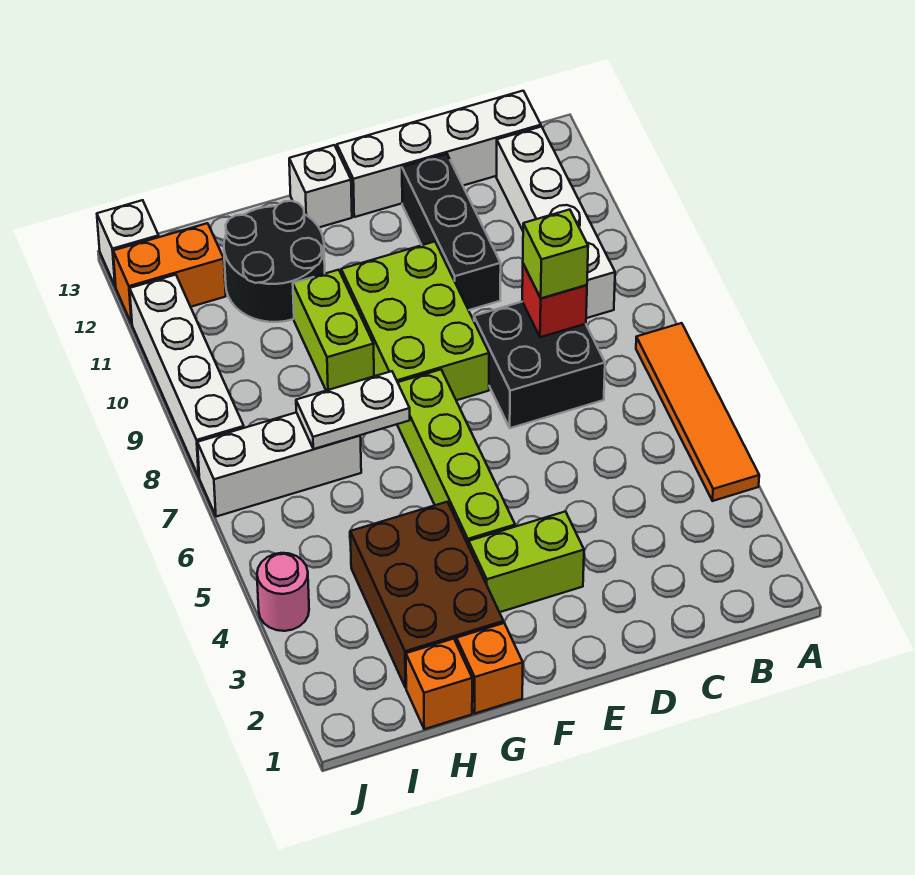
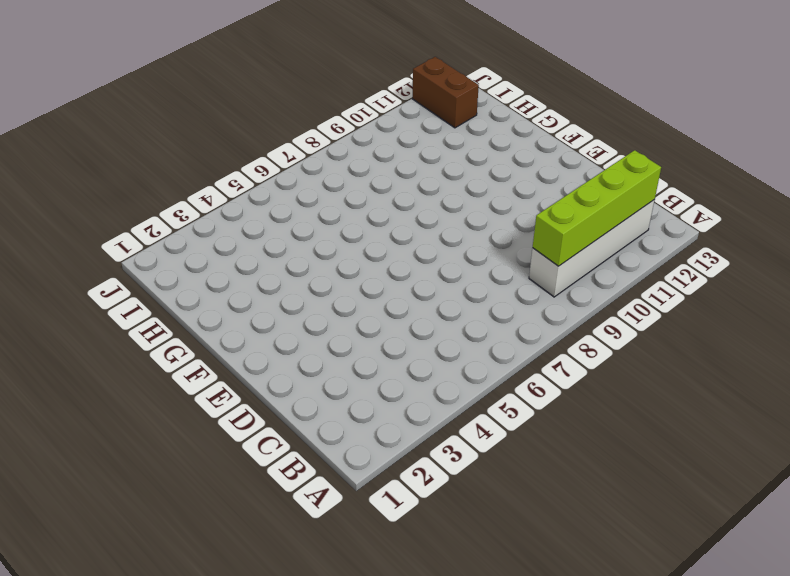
lime 1x4 brick [533,150,661,266] -> lime 1x4 brick moved to [397,370,515,546]
brown 1x2 brick [412,57,479,128] -> orange 1x2 brick [113,223,226,324]
none -> orange 1x4 tile [636,323,759,501]
none -> white 1x4 brick [337,91,541,217]
none -> black 2x2 brick [474,302,605,428]

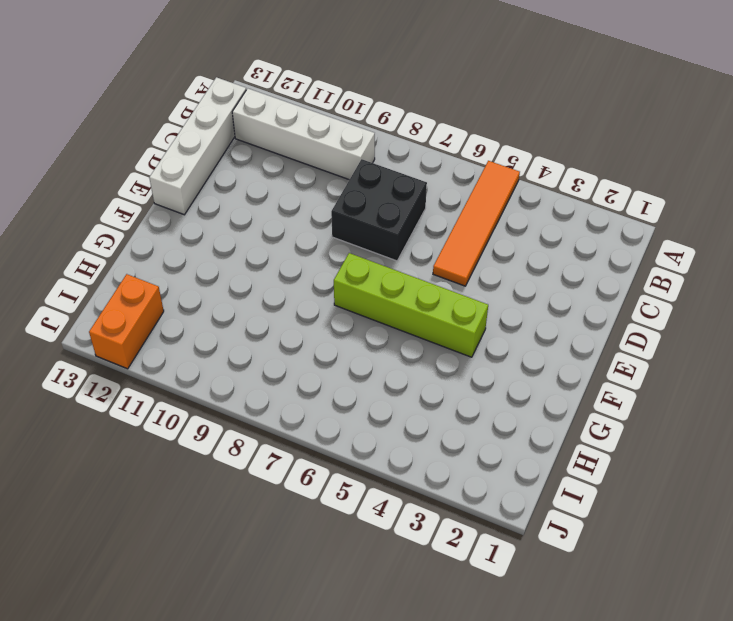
orange 1x4 tile [433,161,520,286] -> orange 1x4 tile turned to [636,323,759,501]
none -> black 1x3 brick [402,154,501,310]
none -> lime 1x2 brick [469,511,584,612]
none -> lime 2x3 brick [341,242,489,400]

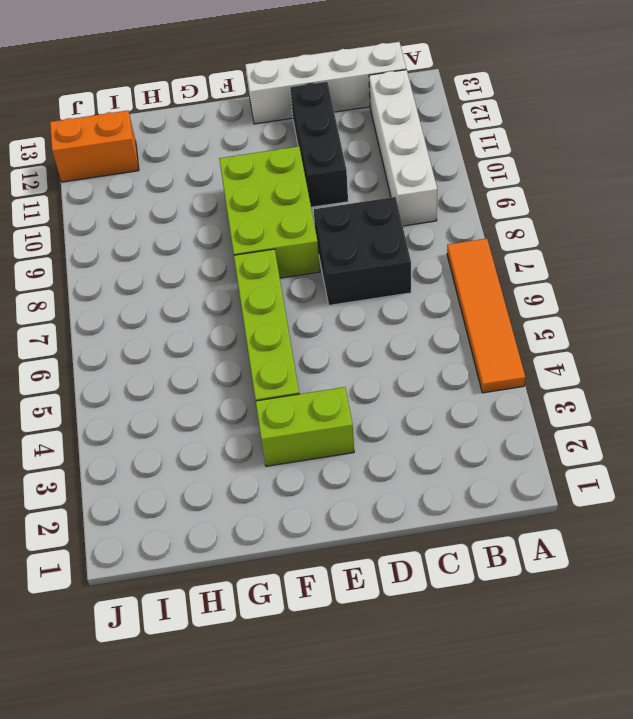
none -> white 1x1 brick [289,145,352,227]
none -> orange 1x1 brick [456,623,523,713]
none -> brown 2x3 brick [350,502,504,688]

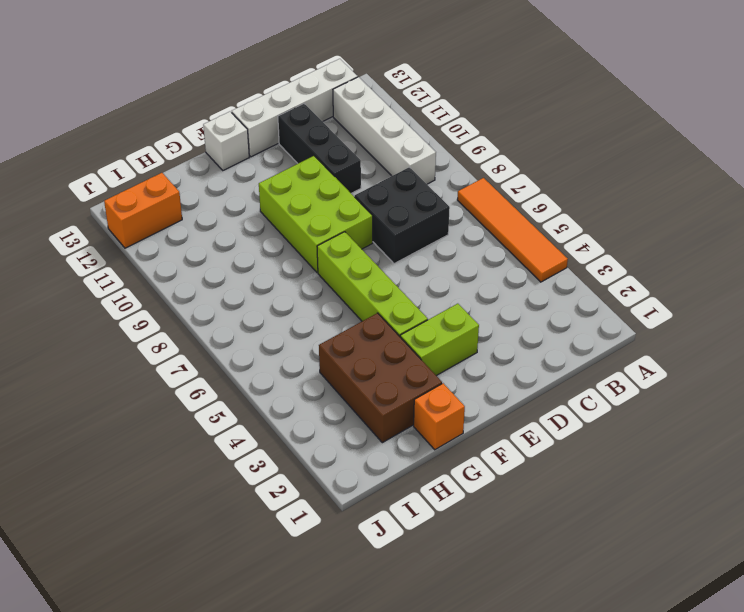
none -> lime 1x2 brick [293,270,374,391]
none -> black 2x2 round brick [224,201,325,322]
none -> orange 1x1 brick [406,639,472,729]

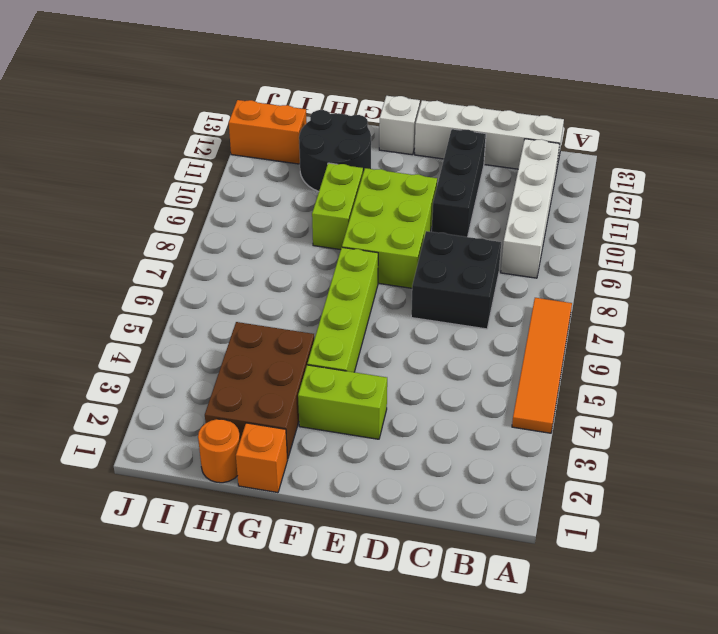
orange 1x1 round brick [198,419,240,483] -> orange 1x1 brick [406,639,472,729]
none -> white 1x3 brick [197,412,361,517]
none -> pink 1x1 round brick [257,553,309,631]
none -> white 1x4 brick [130,275,244,477]

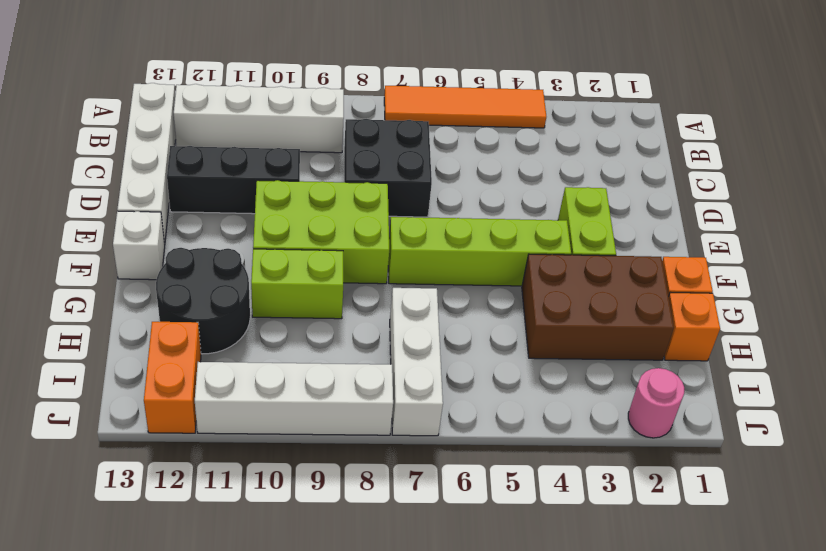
pink 1x1 round brick [628,368,684,438] -> pink 1x1 round brick moved to [257,553,309,631]
none -> white 1x1 brick [97,200,159,287]
none -> red 1x1 brick [522,264,587,337]
none -> white 1x2 plate [296,371,410,449]

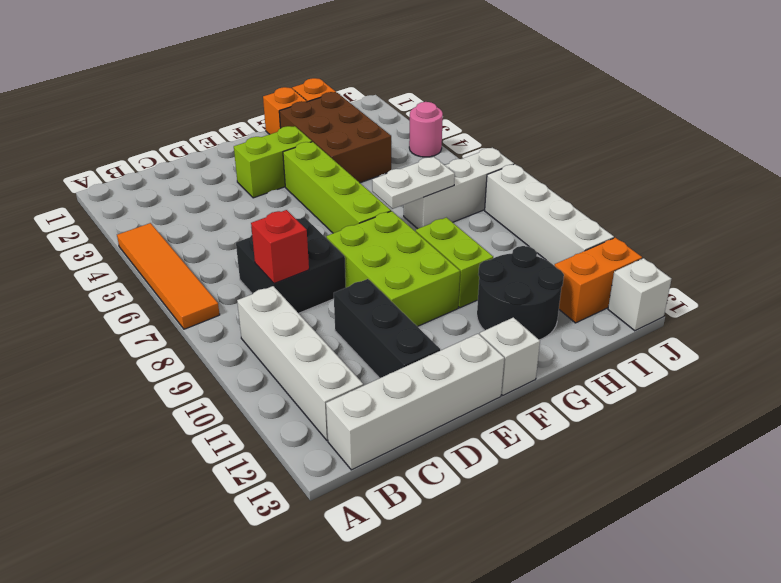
none -> lime 1x1 brick [523,210,588,298]

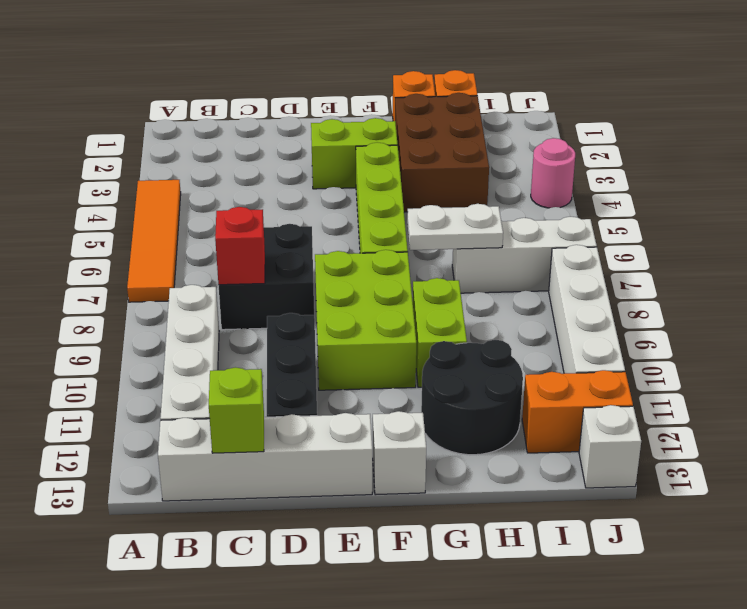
lime 1x1 brick [209,367,264,453] -> lime 1x1 brick moved to [523,210,588,298]

